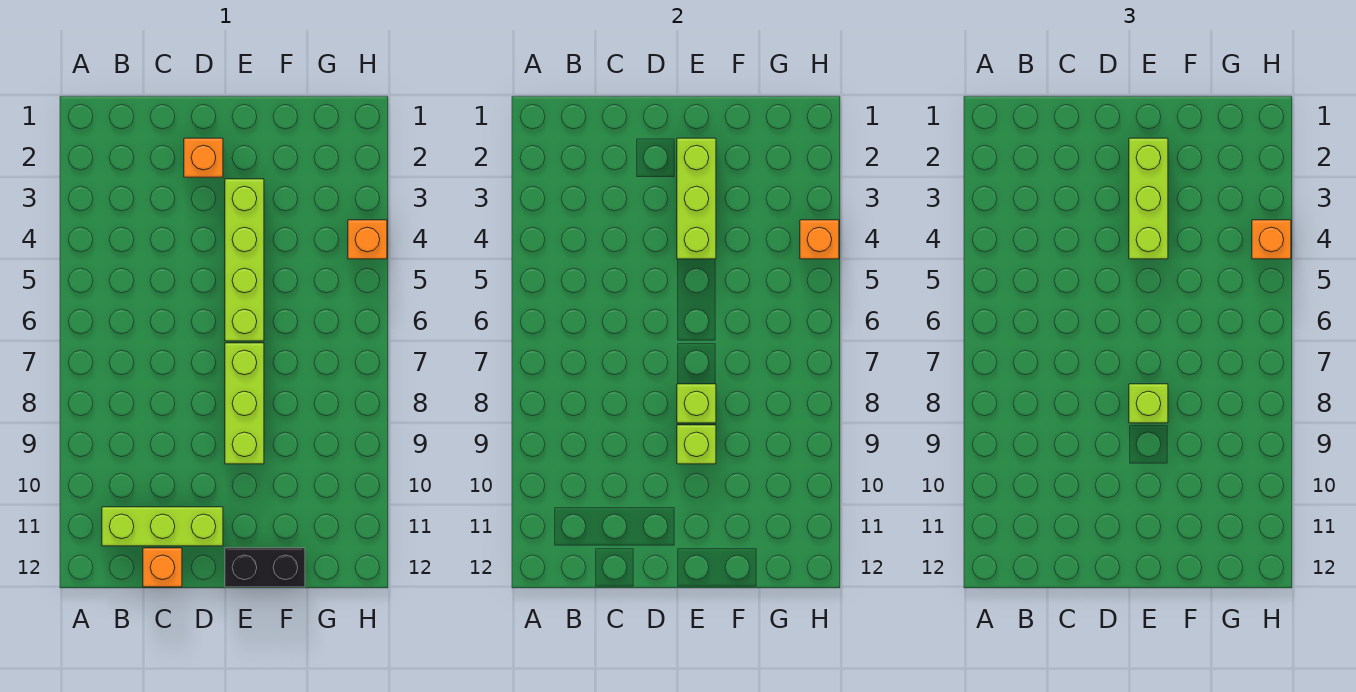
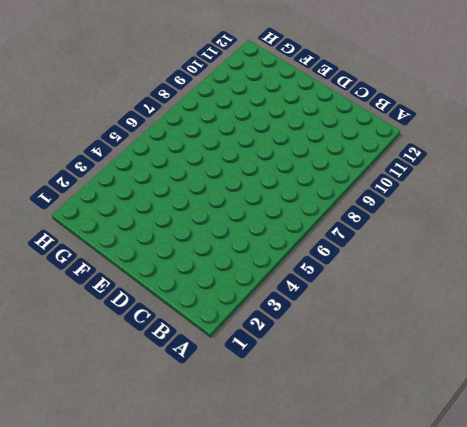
none -> lime 1x3 brick [102,507,223,546]
none -> orange 1x1 brick [143,548,182,587]
none -> orange 1x1 brick [184,138,223,177]

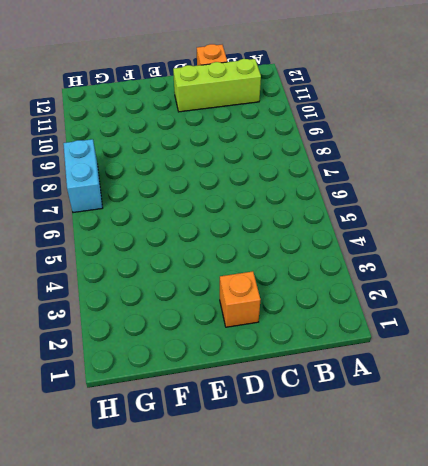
cyan 1x2 brick [63,139,102,213] -> none
none -> lime 1x4 brick [225,179,264,341]
none -> lime 1x3 brick [225,343,264,464]
none -> black 1x2 brick [225,548,305,587]

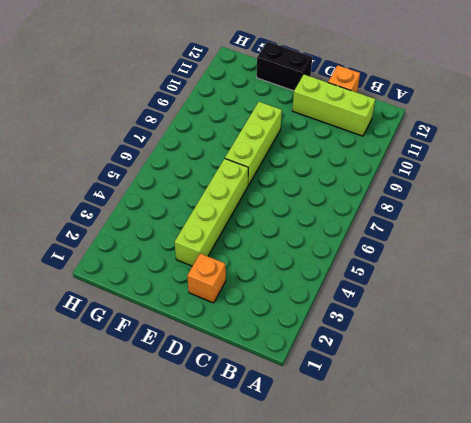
none -> orange 1x1 brick [348,220,387,259]
none -> lime 1x3 brick [677,138,716,259]
none -> lime 1x1 brick [677,384,716,423]

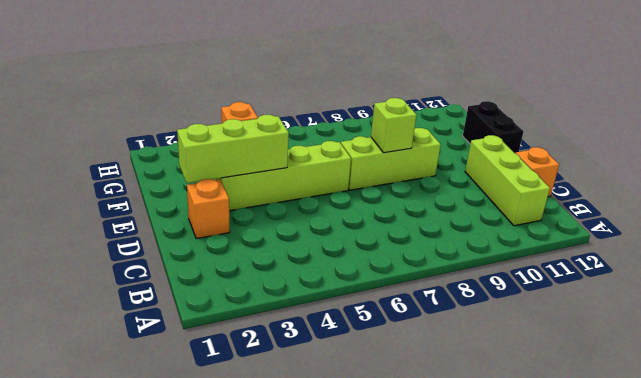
none -> lime 1x1 brick [677,425,716,464]
none -> orange 1x1 brick [800,220,839,259]
none -> lime 1x3 brick [1129,138,1168,259]

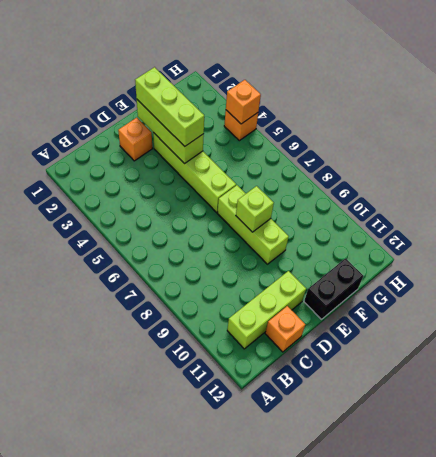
none -> lime 1x1 brick [677,425,716,464]
none -> lime 1x1 brick [1129,384,1168,423]
none -> orange 1x1 brick [1252,220,1291,259]

